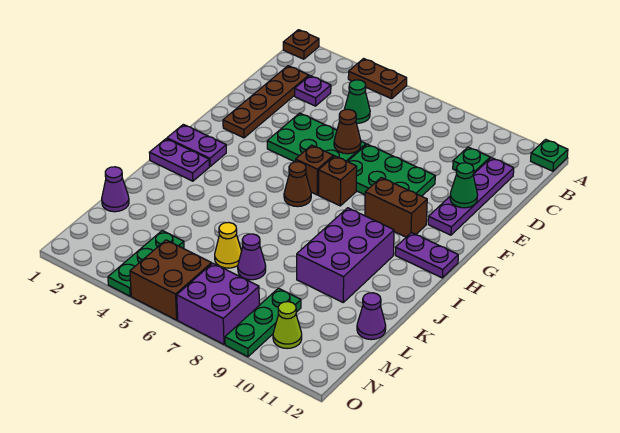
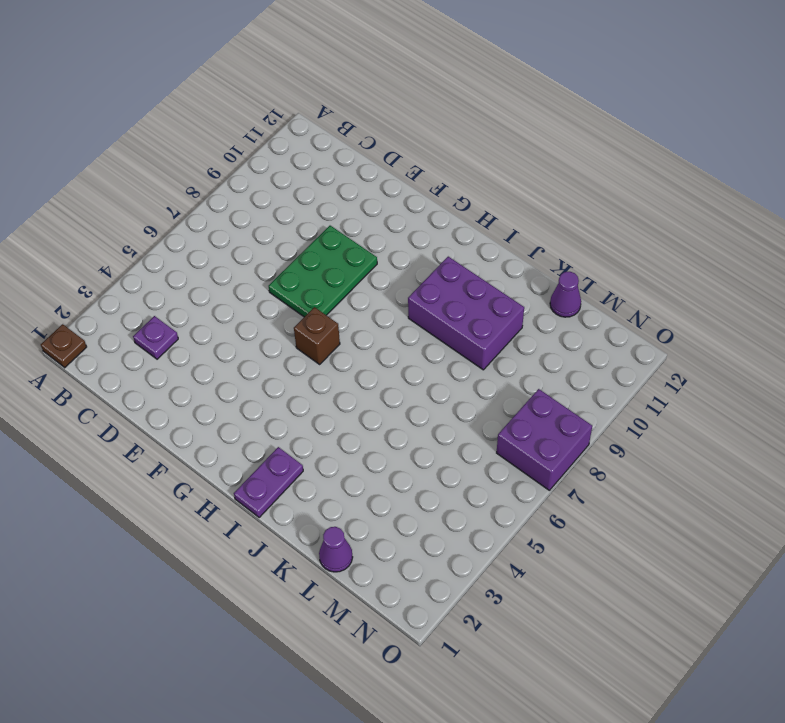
none -> brown 1x2 plate [348,59,407,99]
none -> green 1x1 plate [531,139,568,171]
none -> brown 1x4 plate [223,66,309,138]

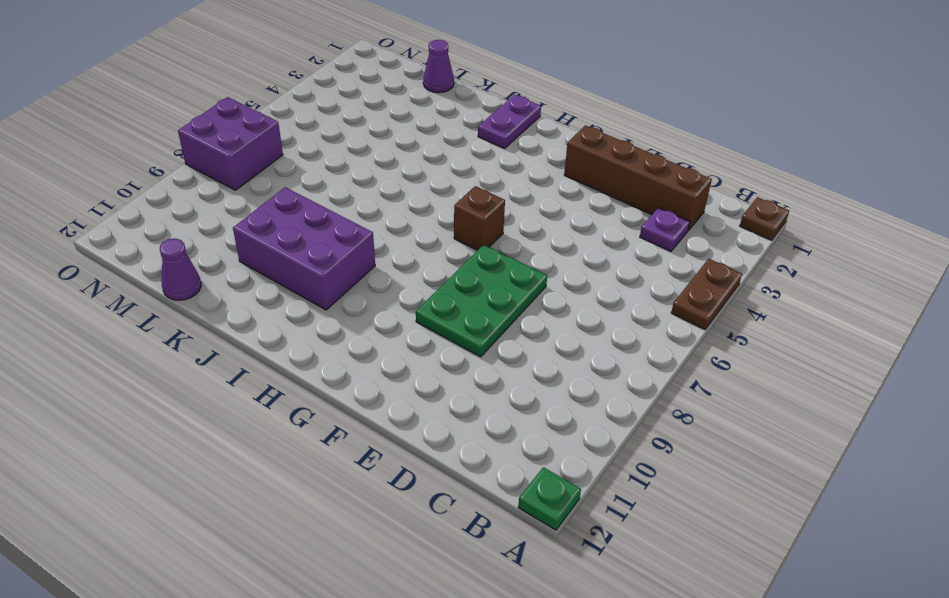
brown 1x4 brick [564,126,712,231] -> brown 1x4 plate [223,66,309,138]
none -> green 1x1 cone [344,80,370,123]
none -> green 1x1 plate [453,147,490,173]
none -> purple 1x4 plate [428,158,514,235]

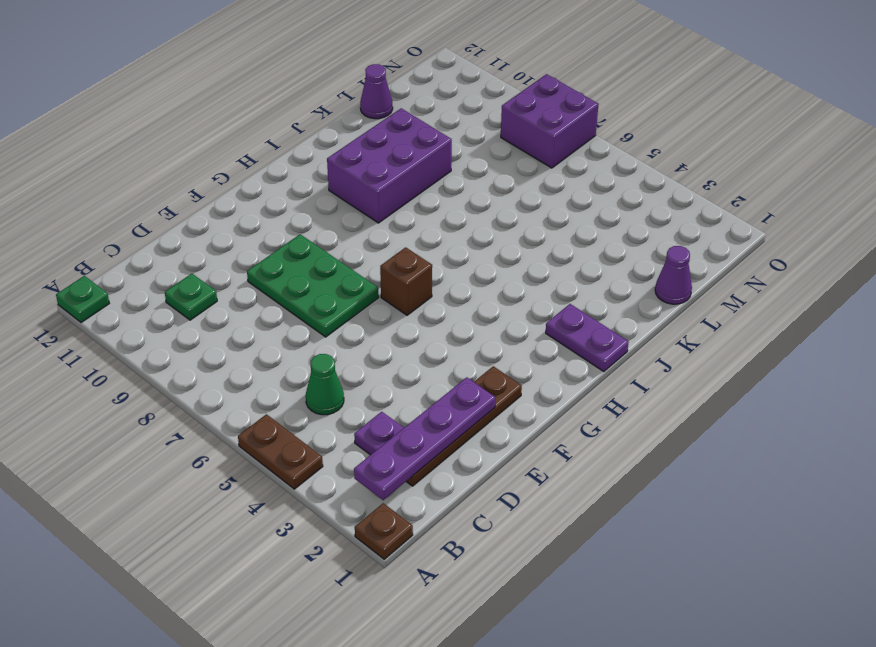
purple 1x4 plate [354,377,496,500] -> purple 1x4 plate moved to [428,158,514,235]
none -> green 2x3 plate [267,113,366,162]
none -> brown 1x1 brick [318,156,357,206]
none -> brown 1x2 brick [365,178,427,237]

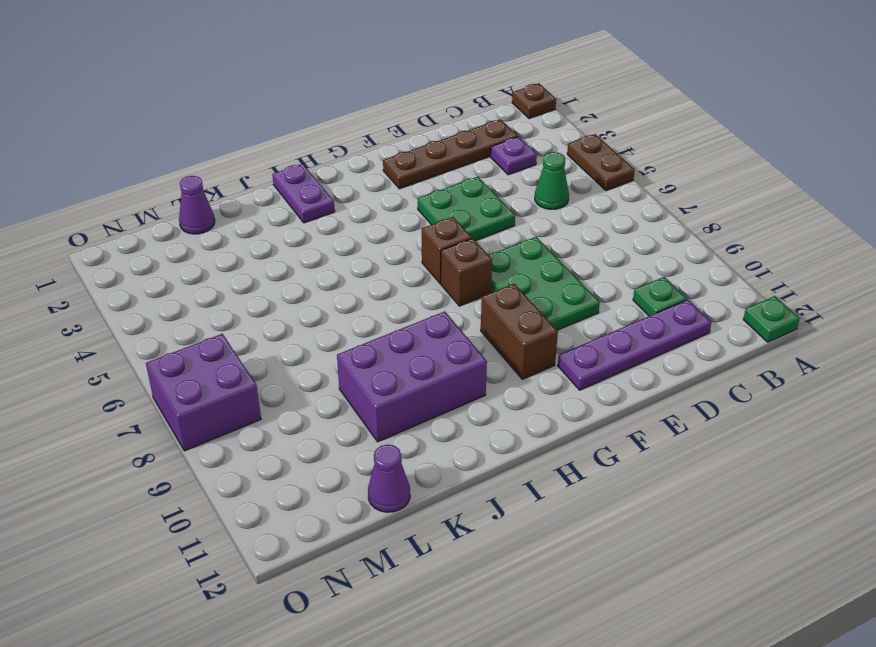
green 2x2 plate [418,177,515,241] -> green 2x3 plate [267,113,366,162]
none -> purple 1x2 plate [167,124,226,166]
none -> brown 1x1 cone [284,162,311,207]
none -> purple 1x2 plate [395,233,458,278]

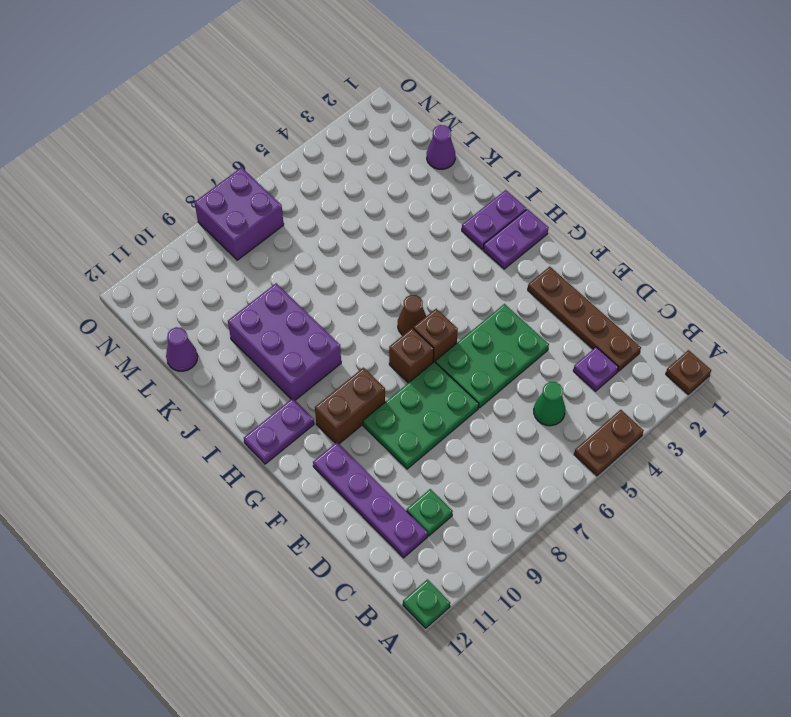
none -> yellow 1x1 cone [215,222,242,268]
none -> purple 1x1 cone [238,234,266,280]
none -> green 1x3 plate [108,230,184,296]

